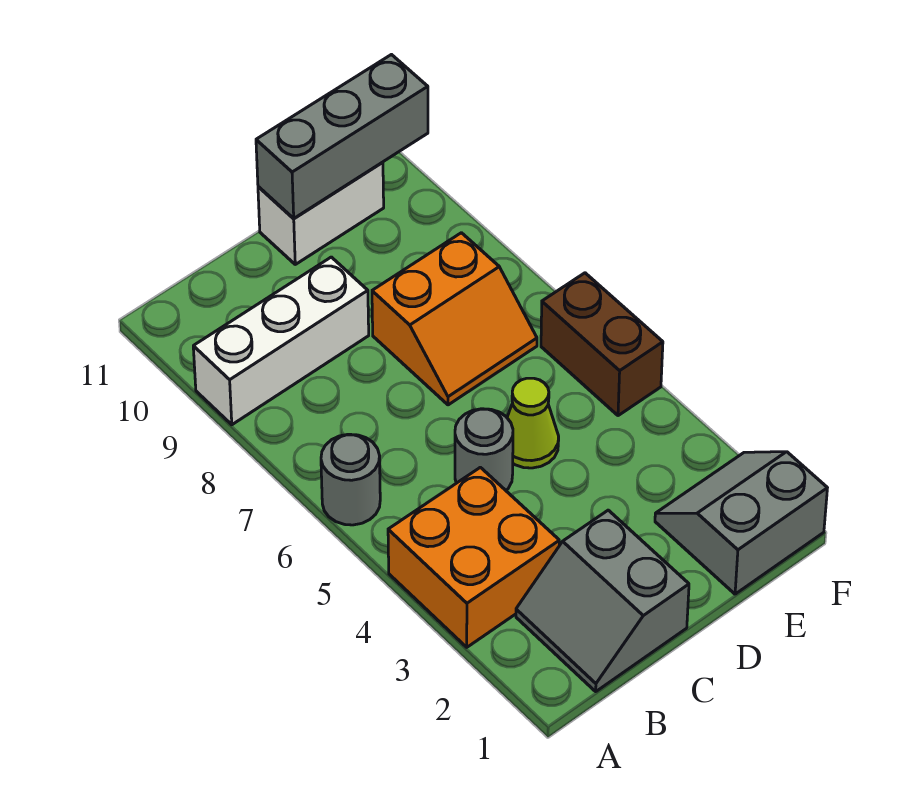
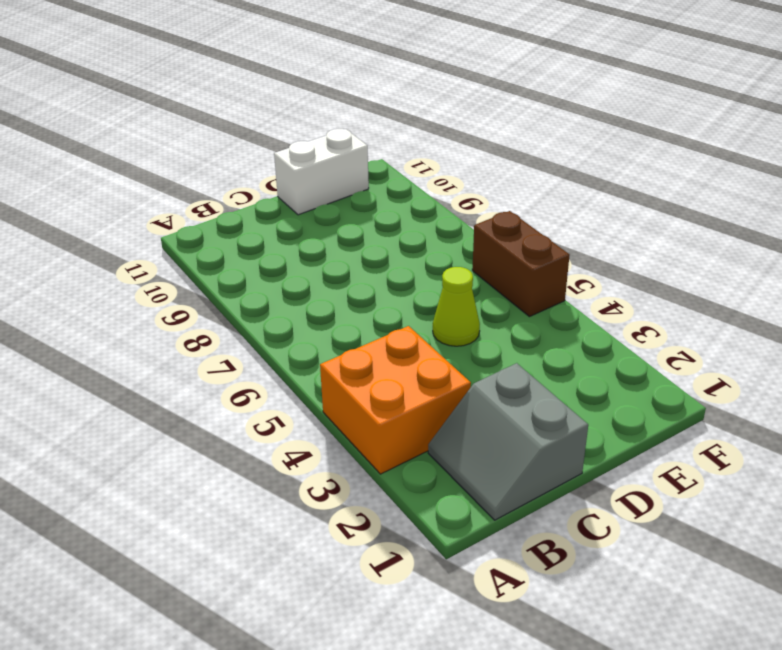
none -> grey 1x1 round brick [321,434,380,525]
none -> white 1x3 brick [193,257,369,425]

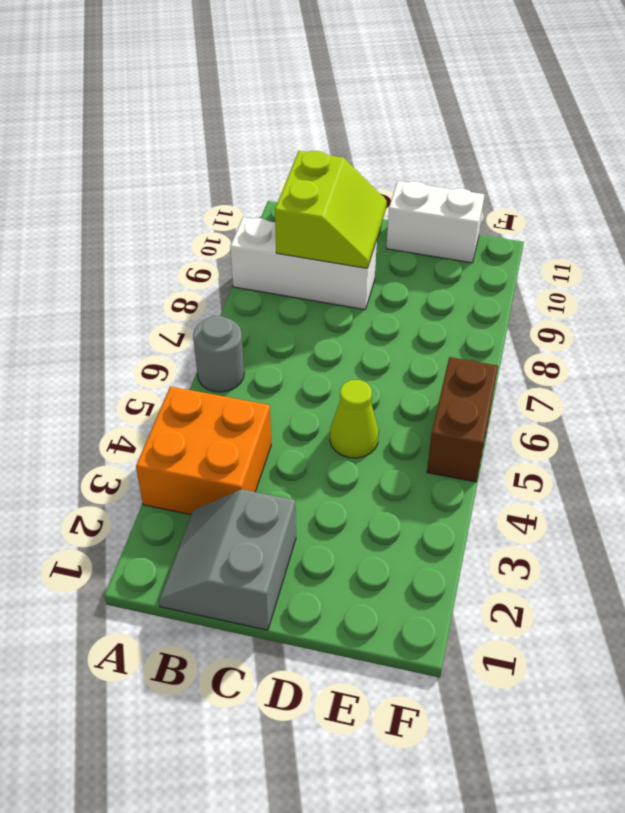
lime 2x2 slope [275,151,387,268] -> none
none -> grey 1x1 round brick [455,409,513,490]
none -> orange 2x2 slope [372,233,537,405]

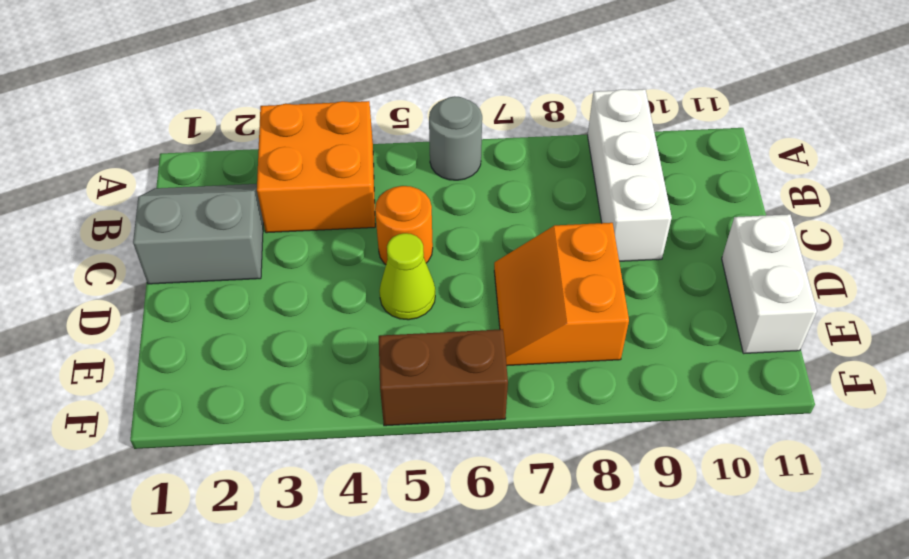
orange 1x1 round brick [375,186,433,264] -> grey 1x1 round brick [455,409,513,490]
none -> grey 2x2 slope [655,452,827,594]
none -> grey 1x3 brick [256,55,428,219]

